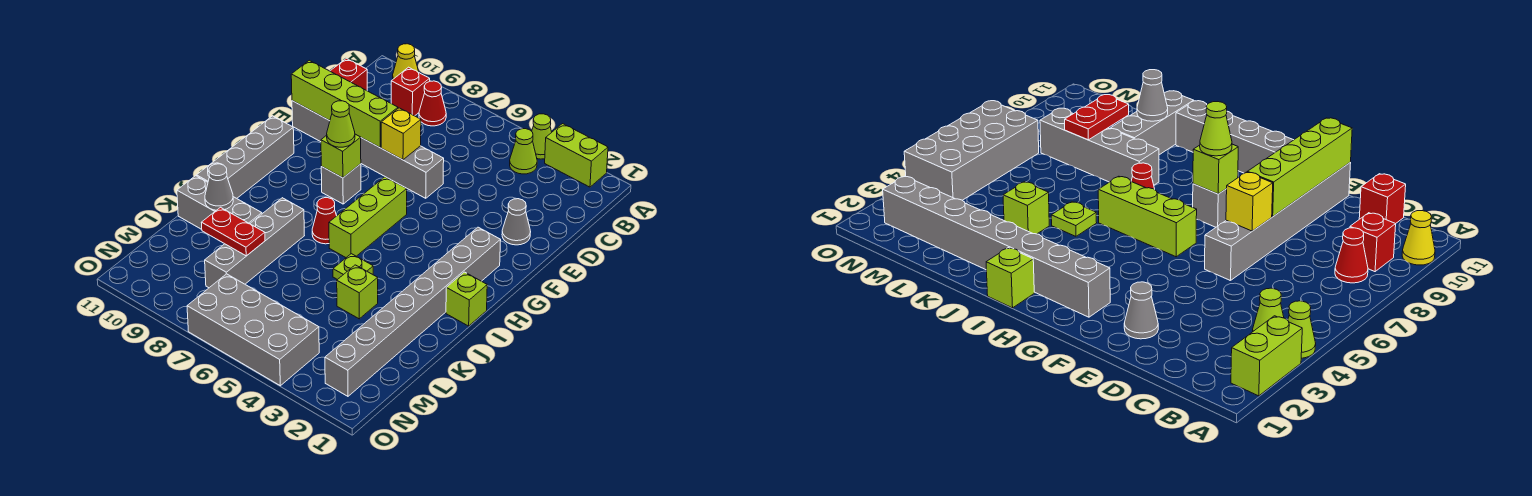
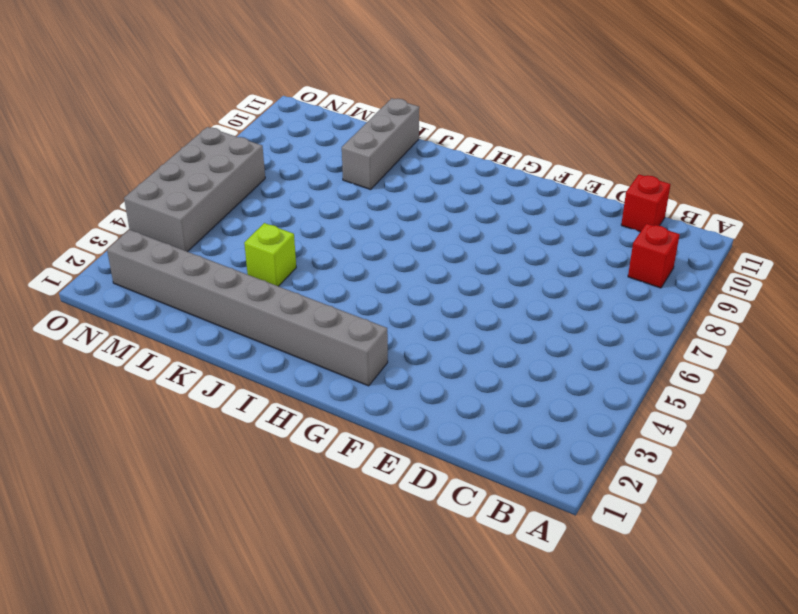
none -> lime 1x2 brick [545,124,608,187]
none -> lime 1x1 cone [532,114,552,159]
none -> yellow 1x1 cone [393,44,419,79]

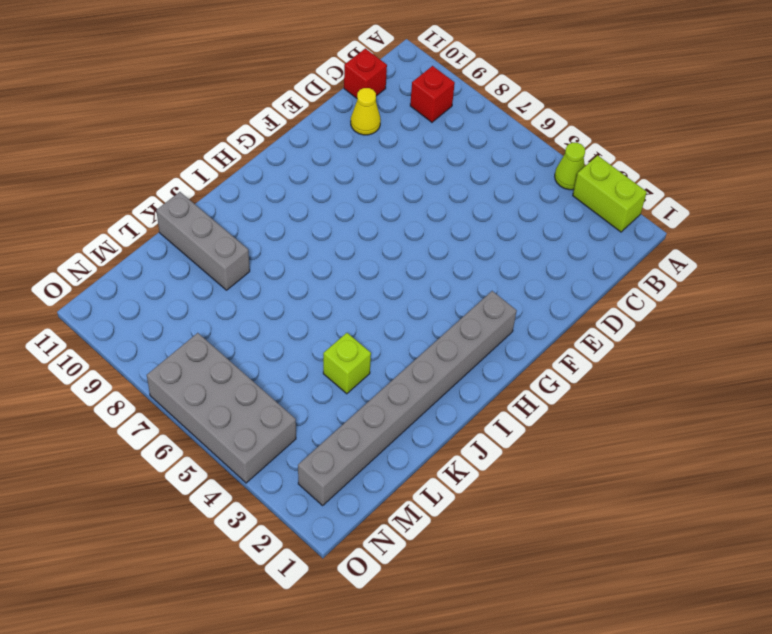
yellow 1x1 cone [351,88,381,135] -> yellow 1x1 cone moved to [393,44,419,79]
none -> lime 1x1 cone [510,129,537,174]
none -> red 1x1 cone [419,81,446,126]
none -> grey 1x1 cone [502,199,531,245]

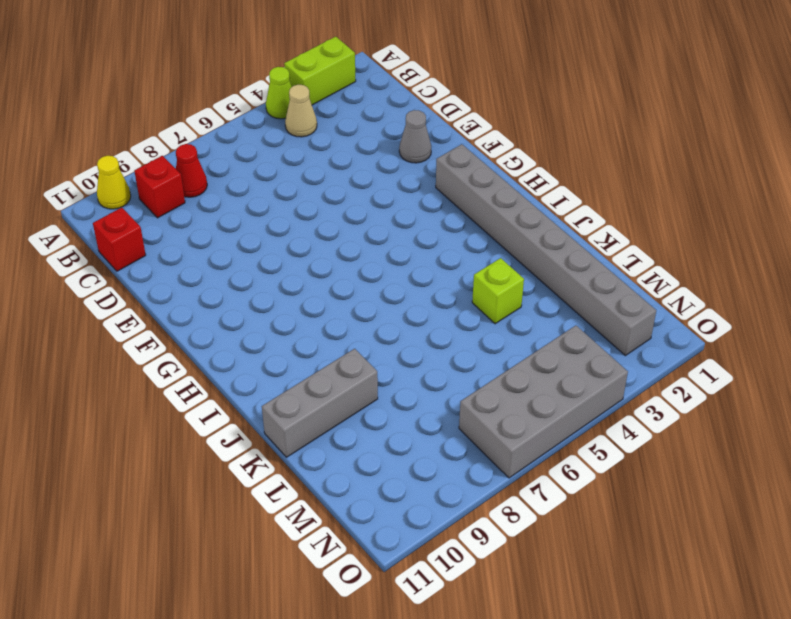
tan 1x1 cone [285,85,317,137] -> lime 1x1 cone [510,129,537,174]
none -> grey 1x6 brick [292,101,444,198]
none -> lime 1x3 brick [329,177,407,257]
none -> grey 1x1 brick [321,164,361,204]

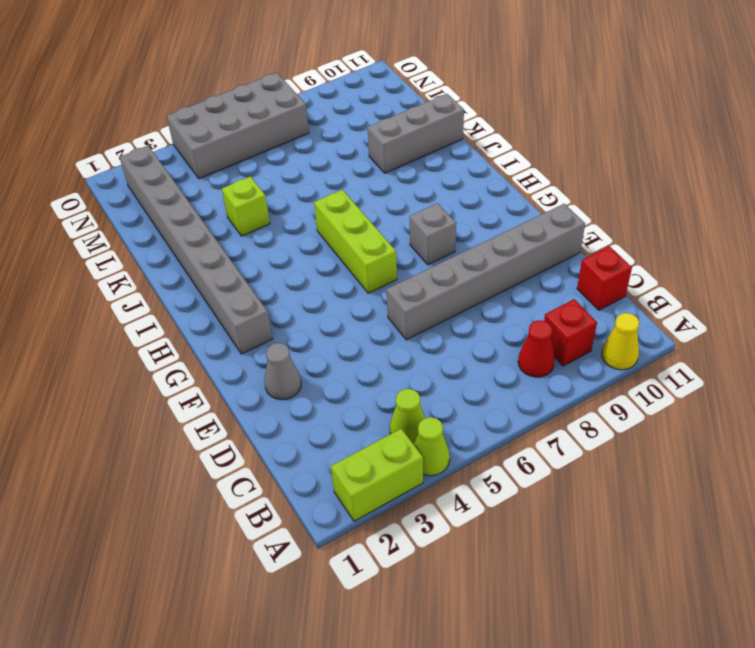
none -> grey 1x4 brick [197,116,294,198]
none -> lime 1x1 brick [446,272,487,326]
none -> red 1x1 cone [312,198,337,244]

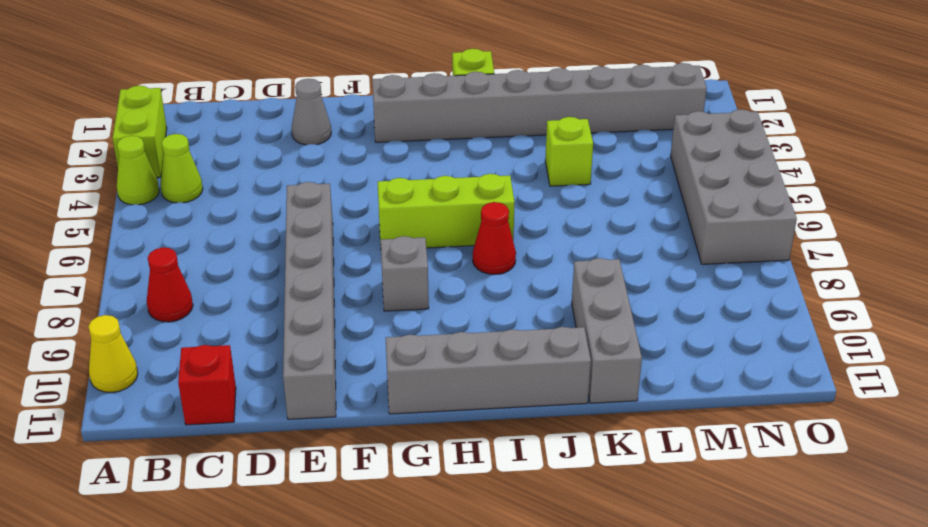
none -> red 1x1 brick [391,67,430,116]
none -> lime 1x1 plate [333,254,373,280]
none -> grey 1x4 brick [205,198,304,288]

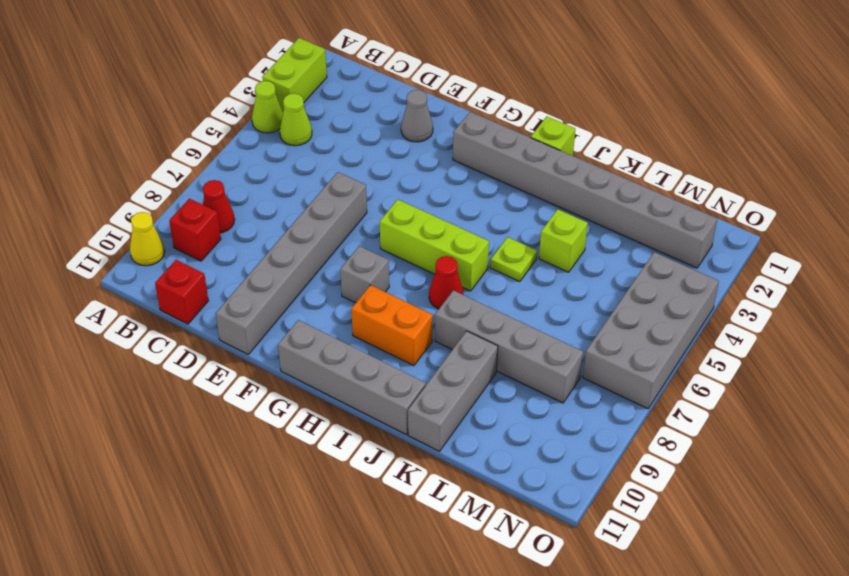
orange 1x2 brick [351,285,433,366] -> none
none -> yellow 1x1 brick [381,108,421,160]
none -> lime 1x4 brick [291,60,398,147]
none -> lime 1x1 brick [321,134,361,178]

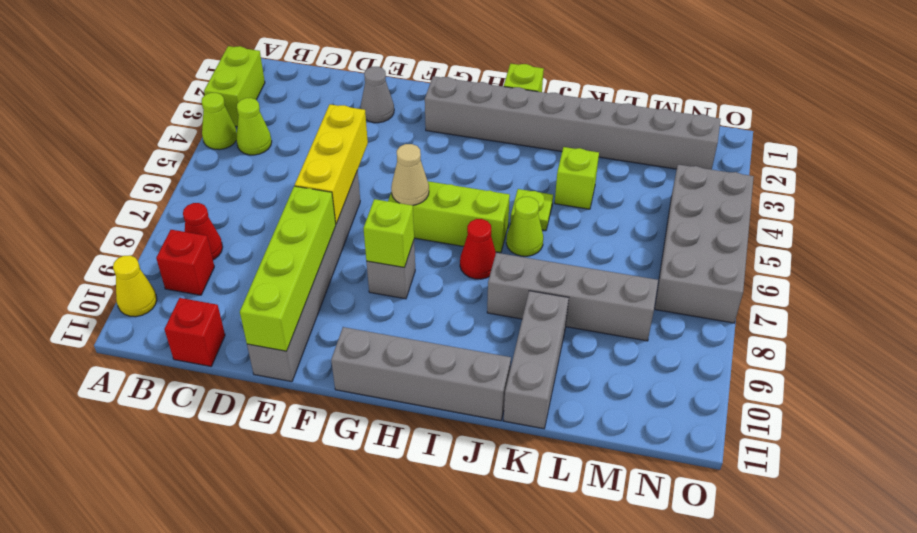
yellow 1x3 brick [295,104,368,224] -> yellow 1x1 brick [381,108,421,160]
tan 1x1 cone [391,144,429,205] -> none
lime 1x1 cone [506,197,543,256] -> lime 1x1 cone moved to [327,101,355,147]
none -> grey 1x1 cone [205,164,233,210]
none -> red 1x2 plate [202,207,265,256]

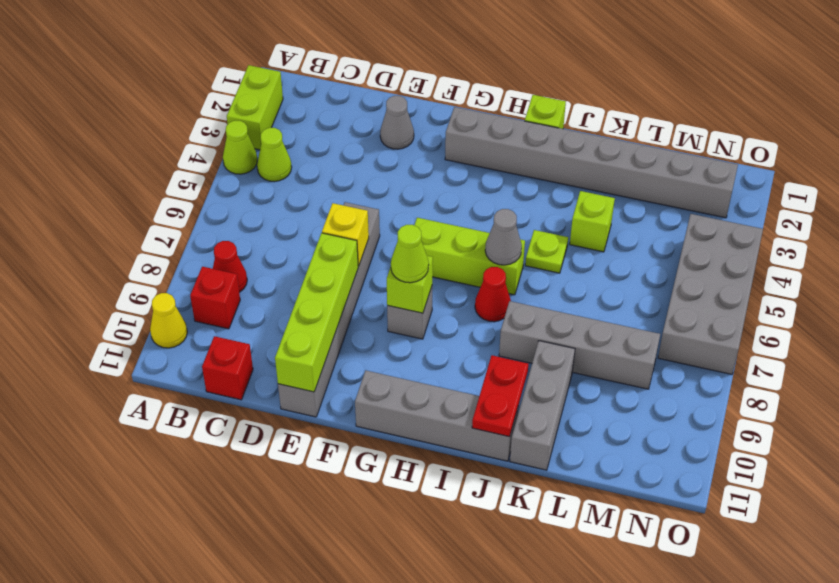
grey 1x1 cone [485,209,522,265] -> grey 1x1 cone moved to [205,164,233,210]
red 1x2 plate [472,355,528,437] -> red 1x2 plate moved to [202,207,265,256]

